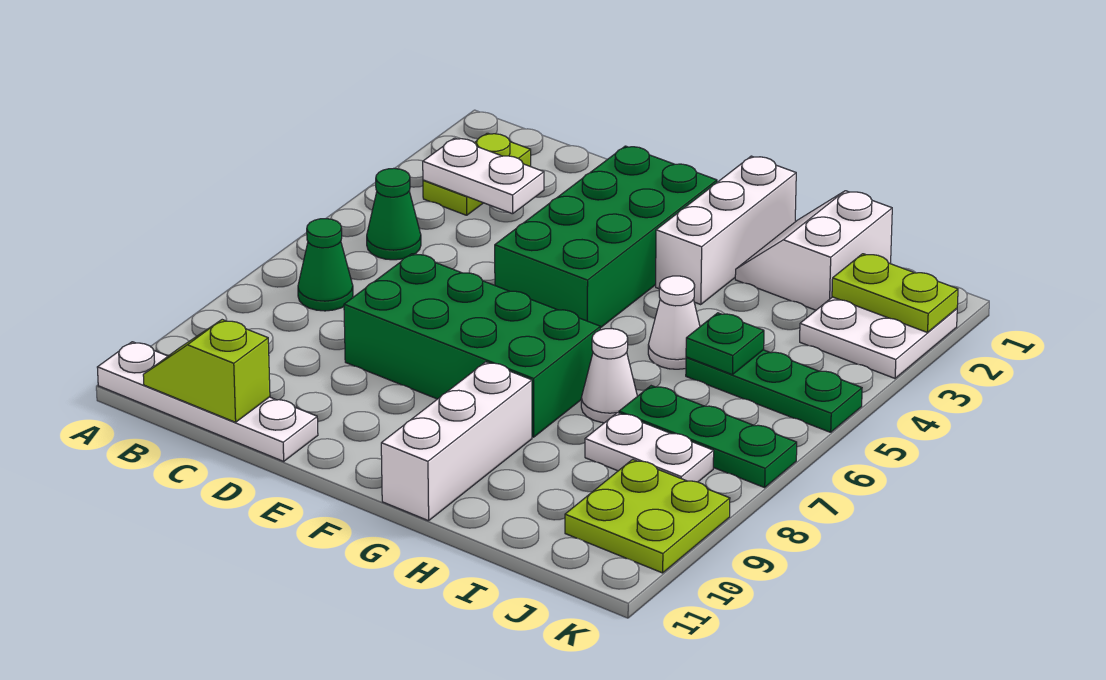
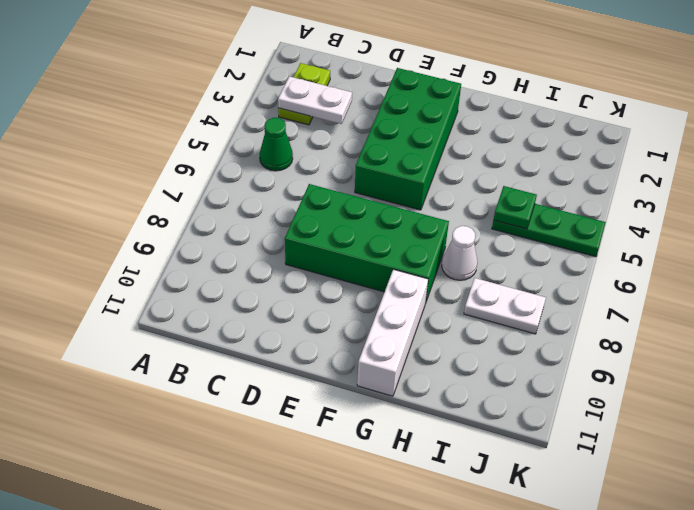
none -> white 1x4 plate [97,342,318,461]
none -> green 1x1 cone [298,219,353,311]
none -> white 1x3 brick [656,156,796,305]

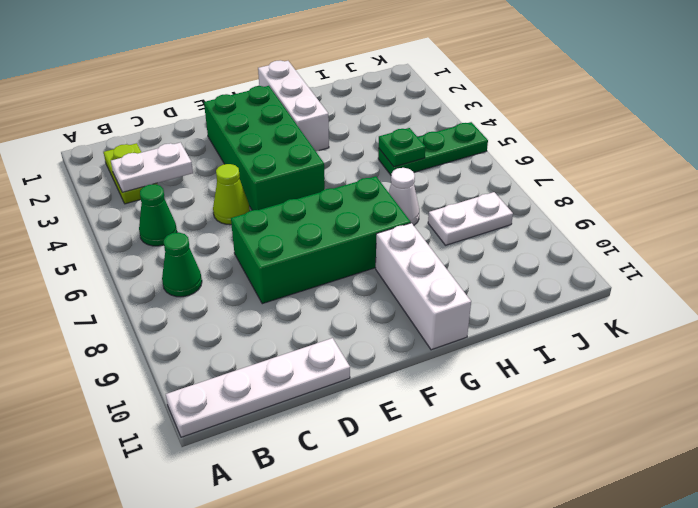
lime 1x1 cone [213,164,250,225] -> none
none -> white 2x2 slope [735,191,892,310]
none -> white 1x1 cone [648,276,700,369]
none -> green 1x3 plate [619,386,797,488]

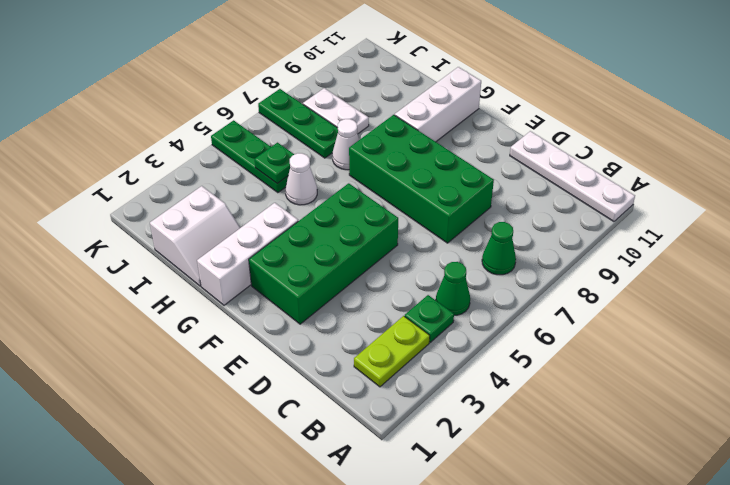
green 1x1 plate [405,295,454,342] -> none
none -> white 2x2 plate [800,297,957,378]
none -> lime 2x2 plate [565,459,730,573]
none -> white 1x2 plate [423,138,544,214]

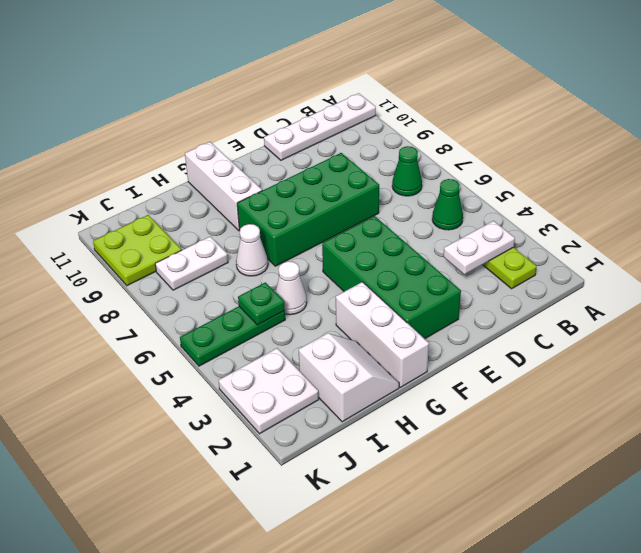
none -> green 1x3 plate [619,386,797,488]
none -> lime 1x2 slope [143,320,270,422]
none -> lime 1x2 plate [832,254,958,333]

